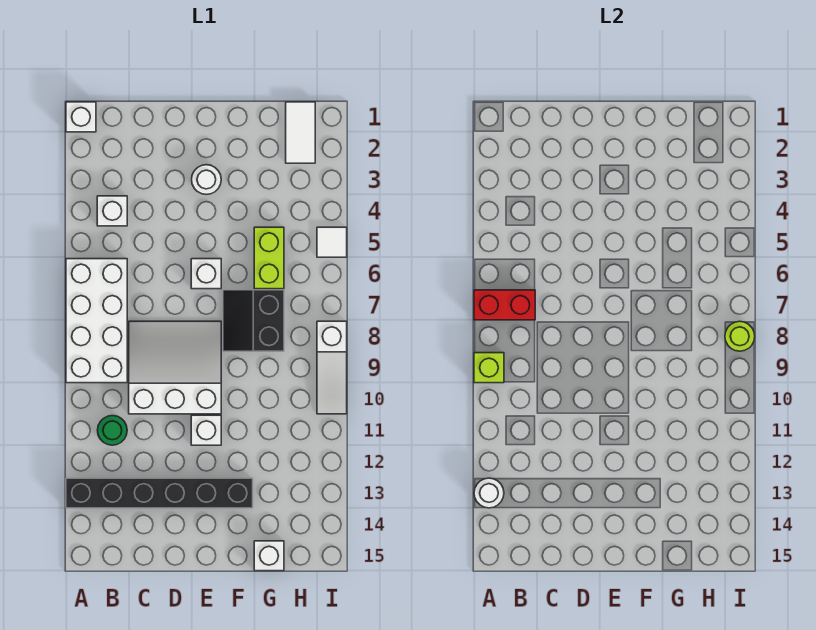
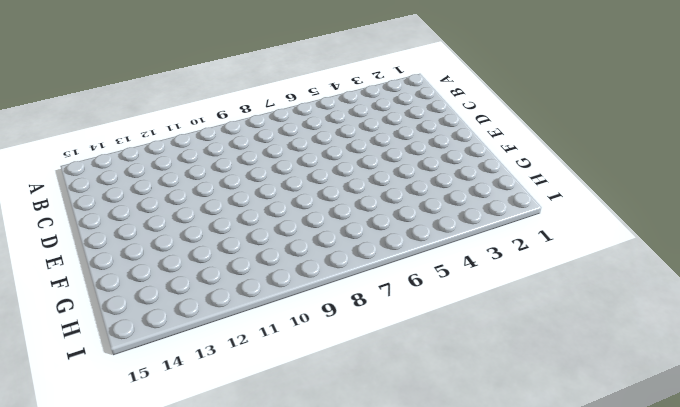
none -> white 1x1 brick [66,102,96,132]
none -> white 2x4 brick [66,259,127,383]
none -> black 1x6 brick [66,478,253,508]

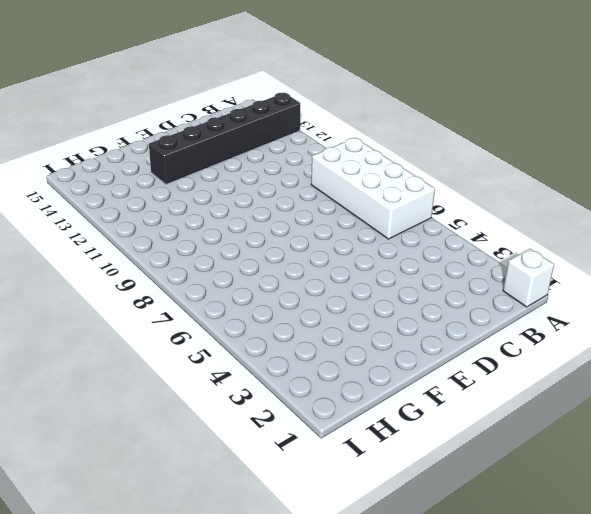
none -> white 1x1 brick [97,196,127,226]
none -> green 1x1 round brick [97,416,127,445]
none -> white 3x3 slope [129,321,221,414]

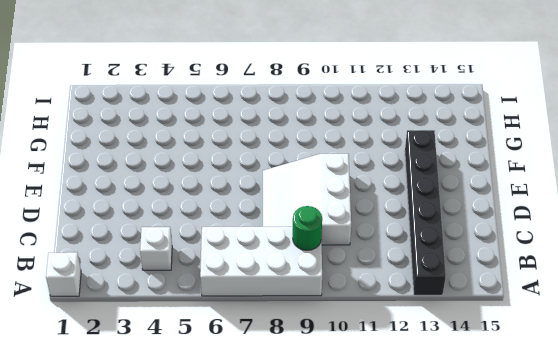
green 1x1 round brick [293,206,322,250] -> green 1x1 round brick moved to [97,416,127,445]
none -> white 1x1 round brick [192,165,221,194]
none -> white 1x1 brick [191,259,221,289]
none -> white 1x1 brick [191,415,221,445]

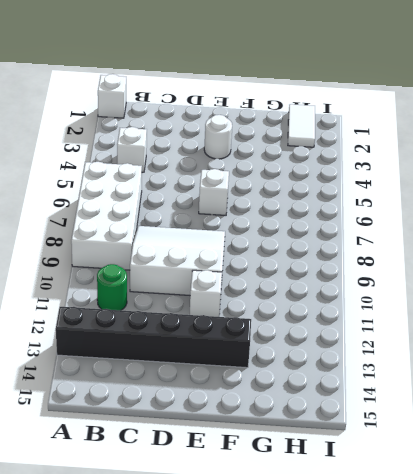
none -> black 2x2 slope [223,290,284,351]
none -> lime 1x2 brick [254,227,284,289]
none -> white 1x1 brick [254,541,284,571]

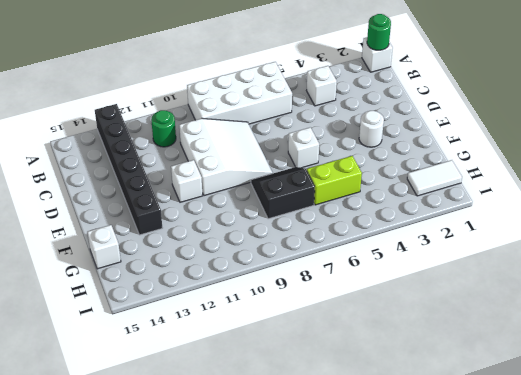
green 1x1 round brick [367,14,391,50] -> none
none -> white 1x1 tile [317,227,347,257]
none -> white 1x3 slope [317,321,347,414]
none -> red 1x2 brick [474,290,535,320]

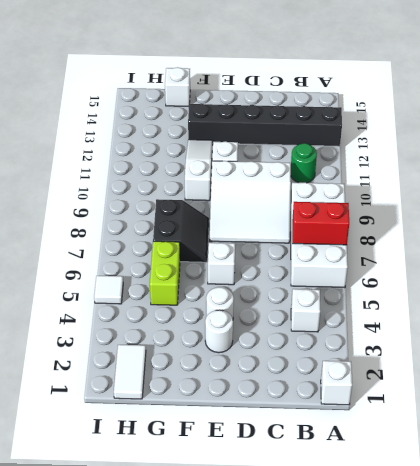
white 1x1 round brick [206,287,234,318] -> white 1x1 round brick moved to [474,478,504,508]
white 1x3 slope [185,140,213,201] -> white 1x3 slope moved to [317,321,347,414]
none -> lime 1x1 brick [474,353,504,383]
none -> lime 1x1 round brick [725,321,755,351]

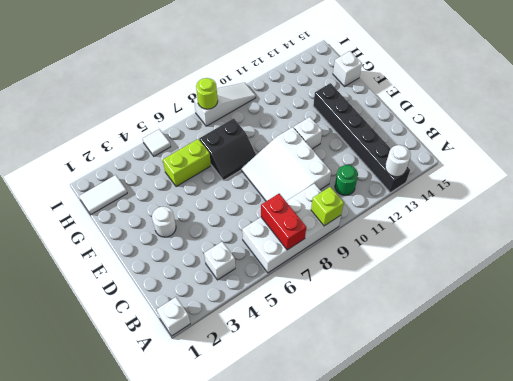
none -> white 1x1 brick [191,259,221,289]

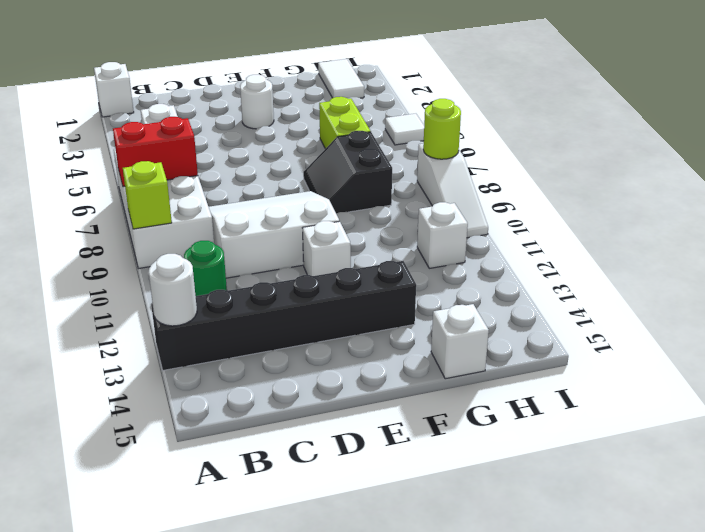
white 1x1 brick [417,202,468,268] -> white 1x1 brick moved to [191,259,221,289]

